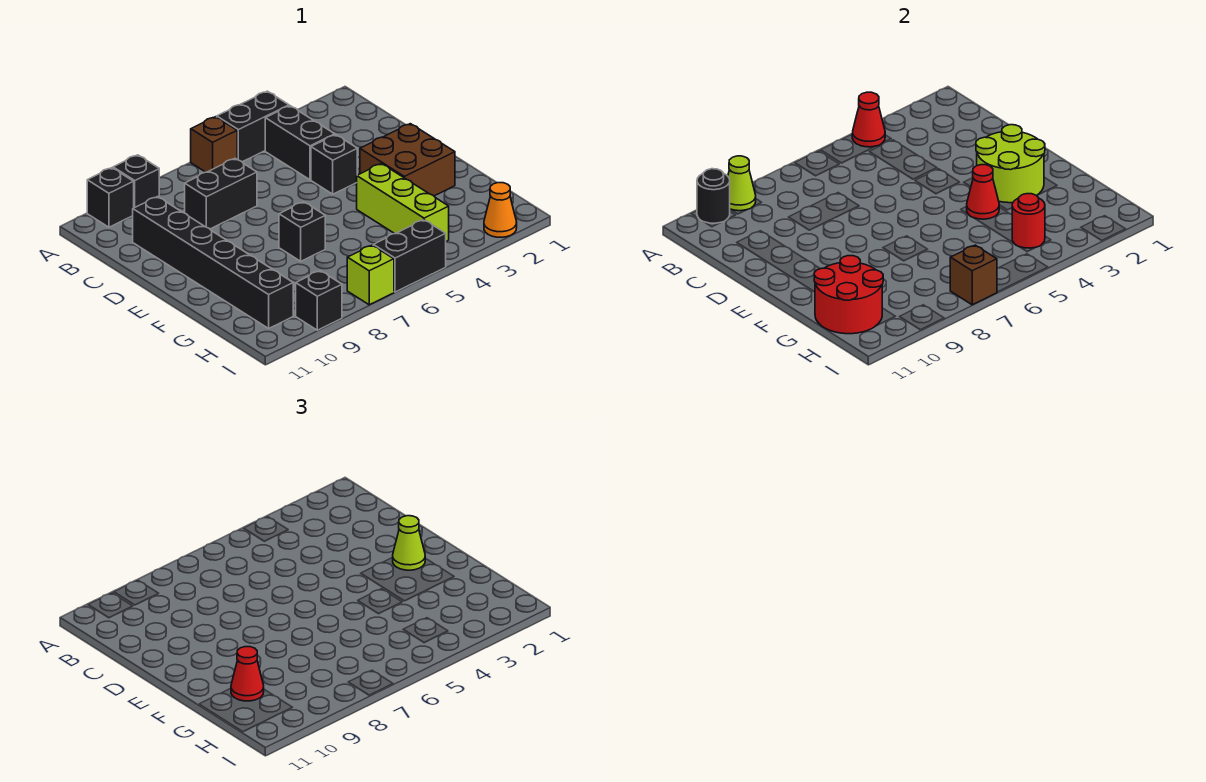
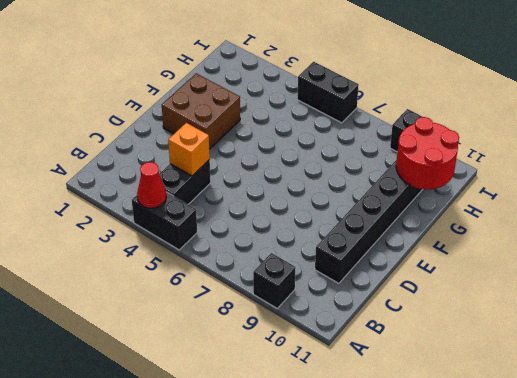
orange 1x1 brick [168,123,210,176] -> none
none -> brown 1x1 brick [191,117,237,172]
none -> black 1x1 brick [87,168,134,227]
none -> black 1x2 brick [185,158,257,229]

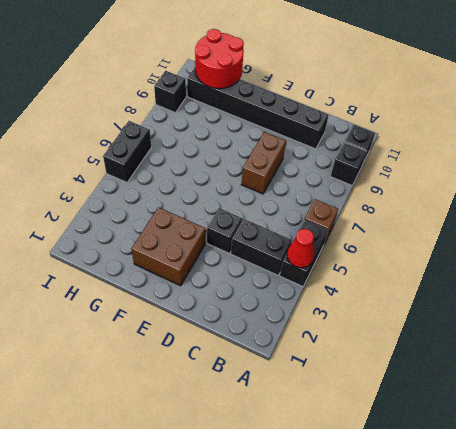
brown 1x2 brick [241,132,286,194] -> none
none -> black 1x2 brick [185,158,257,229]
none -> lime 1x3 brick [357,164,449,241]
none -> black 1x1 brick [279,202,325,261]

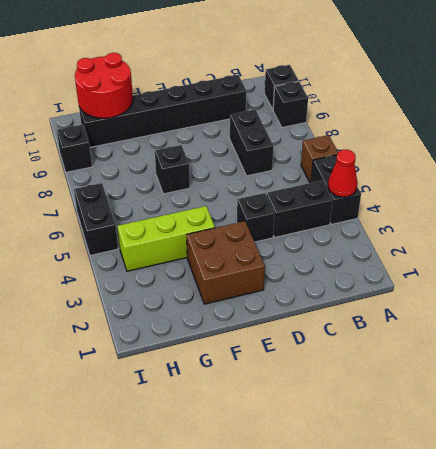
none -> orange 1x1 cone [484,183,517,237]
none -> lime 1x1 brick [347,245,394,305]
none -> lime 1x1 cone [728,156,756,211]

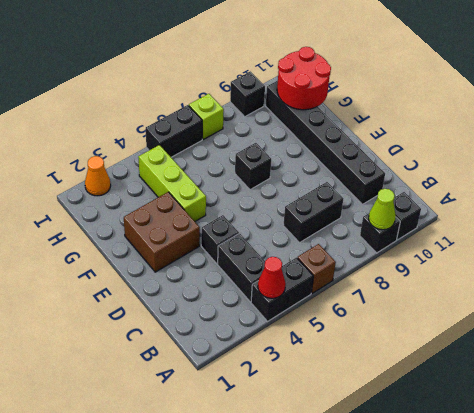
none -> black 1x1 round brick [697,169,730,223]
none -> lime 2x2 round brick [976,125,1045,203]
none -> red 1x1 cone [967,165,999,219]

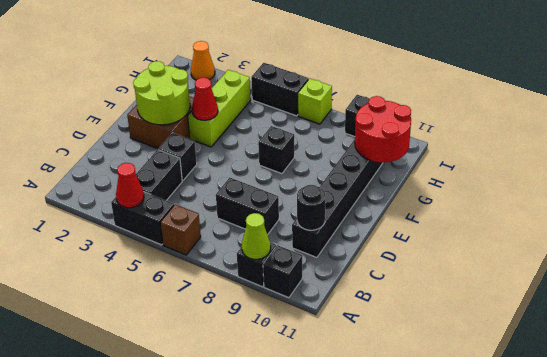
black 1x1 round brick [297,185,325,230] -> black 1x1 round brick moved to [697,169,730,223]
none -> red 1x1 round brick [1012,194,1045,248]
none -> brown 1x1 brick [950,245,997,305]
none -> lime 1x1 cone [393,516,425,570]

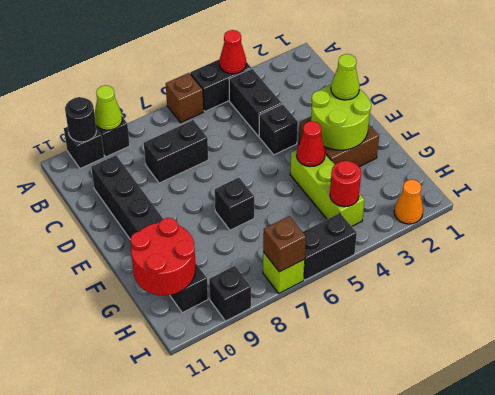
none -> red 1x1 cone [231,647,264,701]

